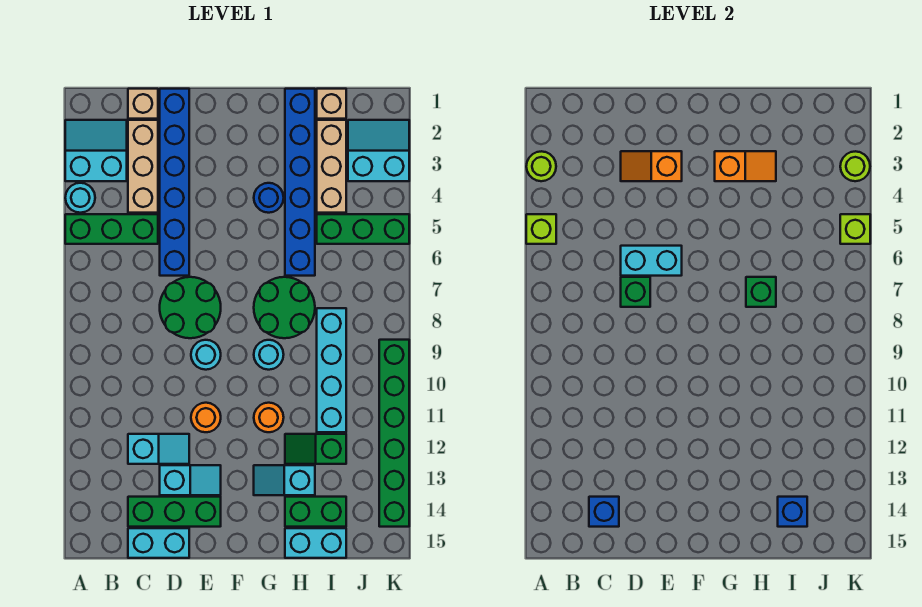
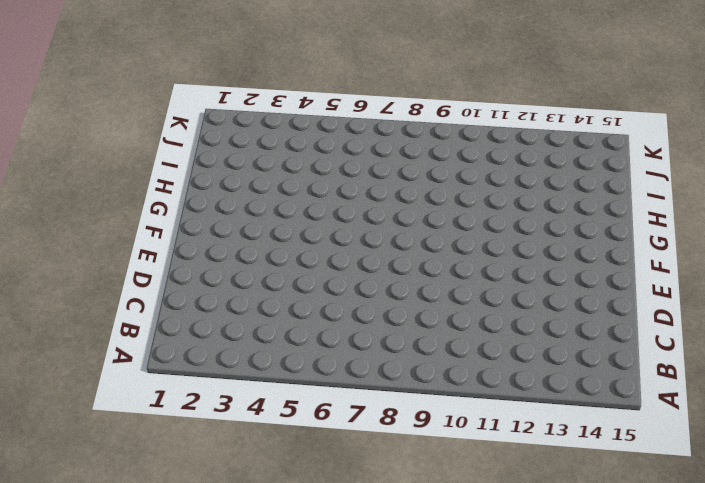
none -> cyan 2x2 slope [65,120,127,181]
none -> cyan 1x1 round brick [65,183,95,213]
none -> green 1x3 brick [65,214,158,244]
none -> tan 1x1 brick [128,89,158,119]

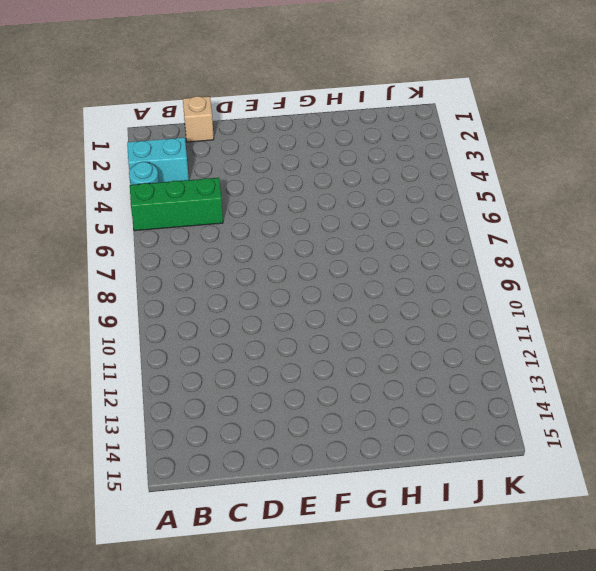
none -> tan 1x3 brick [128,120,158,213]
none -> cyan 1x2 slope [128,434,189,464]
none -> green 1x3 brick [128,497,221,527]
none -> cyan 1x2 brick [128,528,189,558]

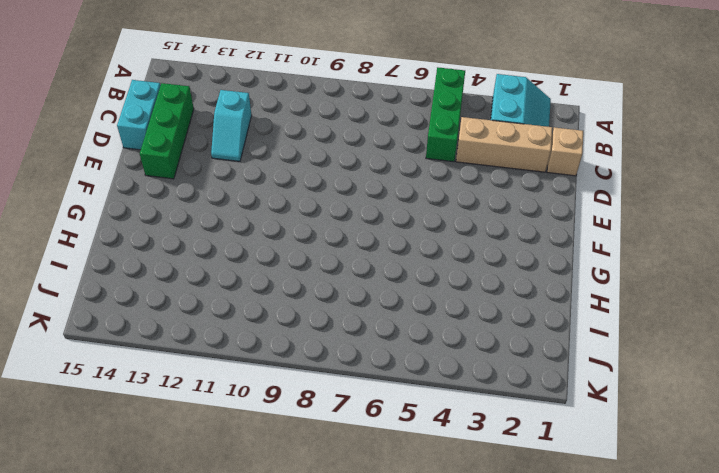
none -> cyan 1x1 round brick [65,183,95,213]
none -> blue 1x6 brick [160,89,189,276]
none -> green 2x2 round brick [160,277,221,338]
none -> cyan 1x2 slope [160,465,221,495]

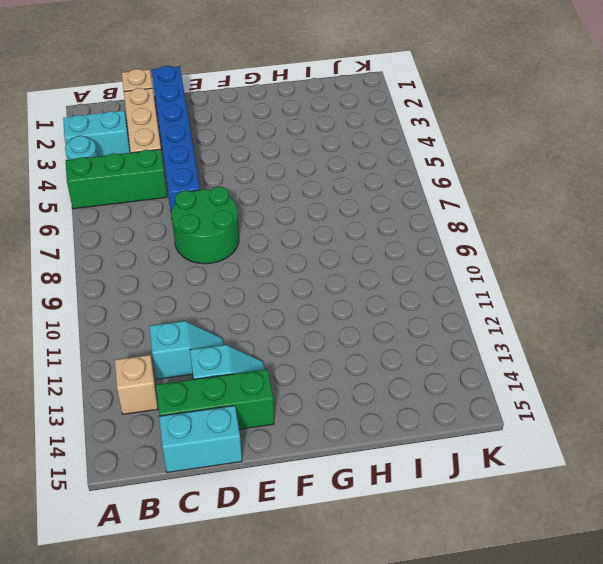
tan 1x1 brick [115,355,158,414] -> tan 1x1 brick moved to [317,89,346,119]
none -> cyan 1x1 round brick [191,340,221,370]
none -> orange 1x1 round brick [191,403,221,432]
none -> blue 1x1 round brick [254,183,284,213]
none -> green 2x2 round brick [254,277,315,338]

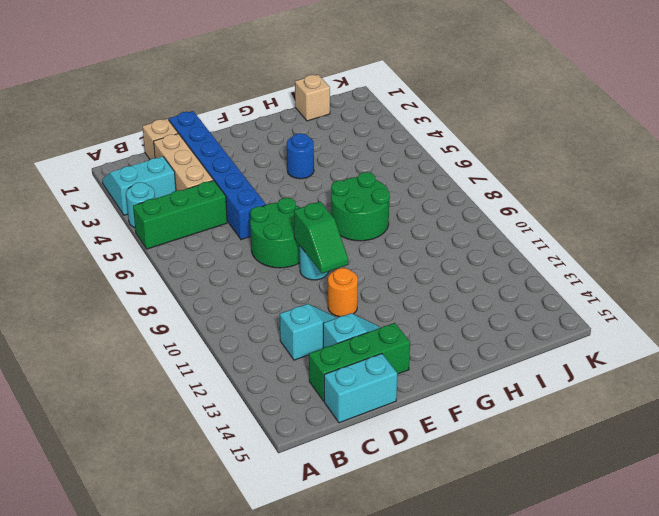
green 1x2 slope [294,202,349,273] -> green 1x2 slope turned to [285,434,346,464]
none -> cyan 1x1 round brick [254,340,284,370]
none -> orange 1x1 round brick [254,403,284,432]
none -> cyan 1x2 slope [254,465,315,495]
none -> blue 1x6 brick [285,89,315,276]

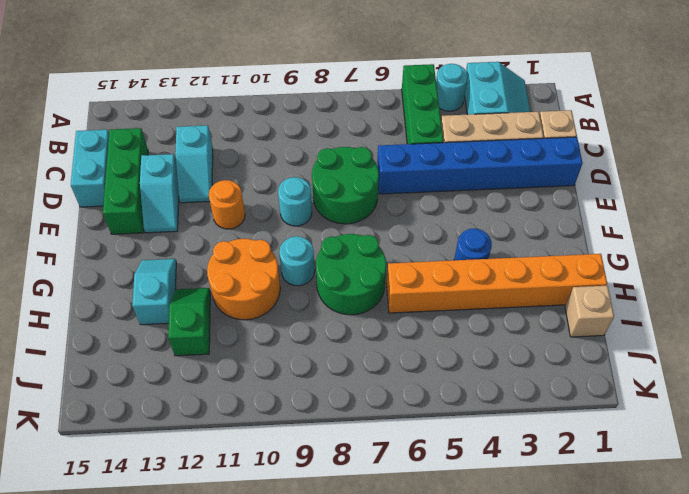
orange 2x2 round brick [207,239,280,320] -> orange 1x1 round brick [254,403,284,432]
orange 1x6 brick [386,254,607,313] -> blue 1x6 brick [285,89,315,276]
none -> green 1x2 brick [285,497,346,527]
none -> cyan 1x2 brick [285,528,346,558]
none -> tan 1x3 brick [317,120,346,213]
none -> green 1x3 brick [317,214,409,244]

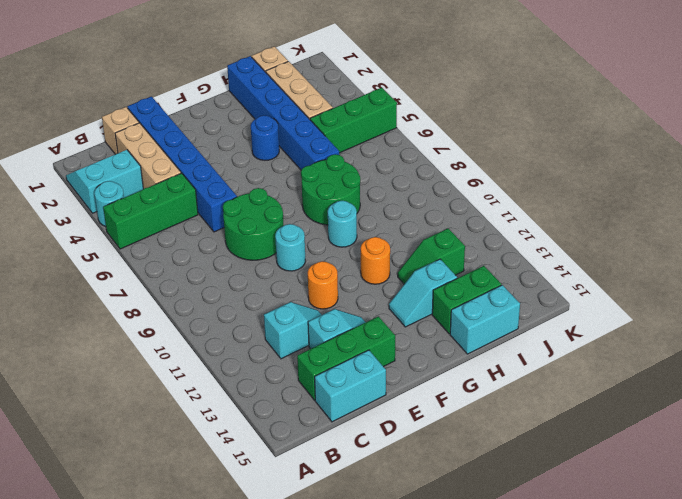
none -> cyan 1x4 brick [317,308,346,432]
none -> cyan 2x2 slope [348,120,409,181]
none -> green 1x6 brick [379,340,409,527]
none -> lime 1x1 round brick [526,151,556,181]

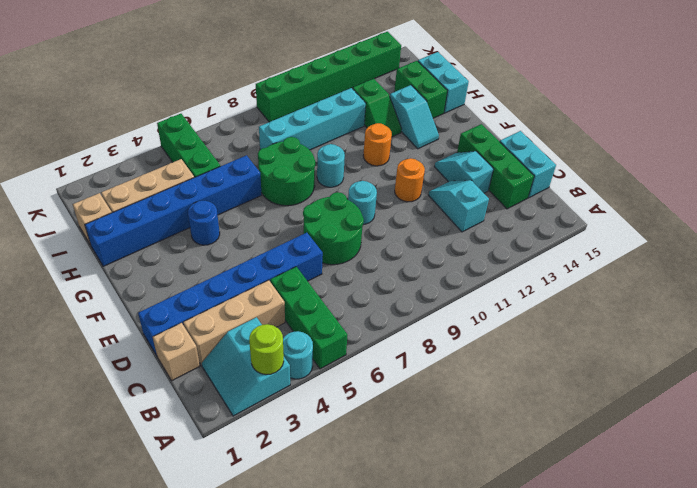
none -> cyan 2x2 slope [348,120,409,181]
none -> lime 1x1 brick [526,214,556,244]
none -> blue 1x1 brick [589,497,619,527]
none -> orange 1x2 slope [621,151,682,181]

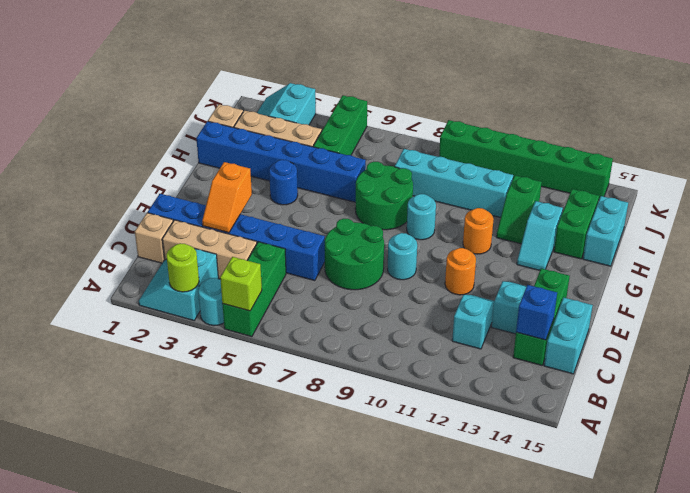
none -> cyan 1x2 brick [621,246,682,276]
none -> green 1x1 brick [621,277,650,307]
none -> orange 1x2 slope [715,151,776,181]
none -> green 1x1 brick [746,277,776,307]

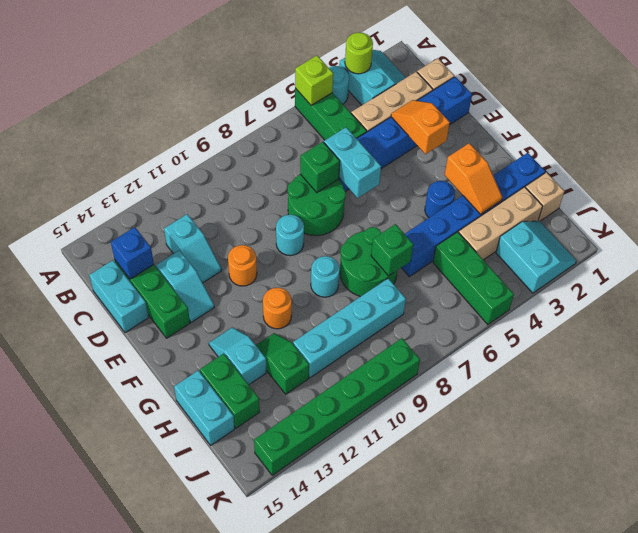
none -> blue 1x1 brick [778,497,807,527]
none -> lime 1x1 round brick [840,151,870,181]
none -> lime 1x1 brick [840,214,870,244]

